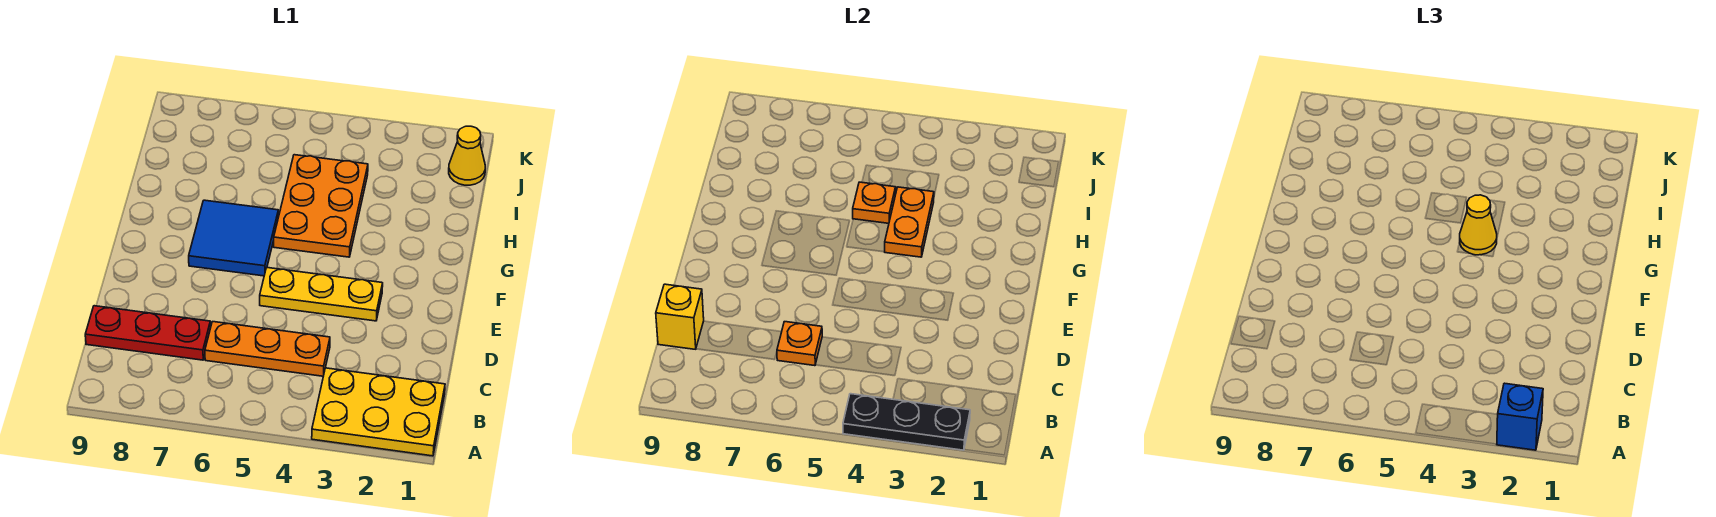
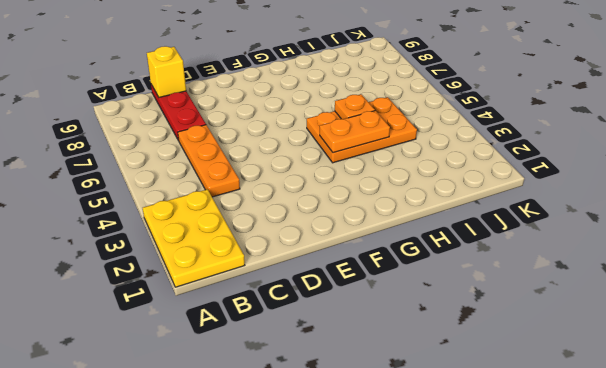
none -> yellow 1x3 plate [260,268,383,321]
none -> blue 2x2 tile [189,200,278,276]
none -> yellow 1x1 cone [449,126,485,185]

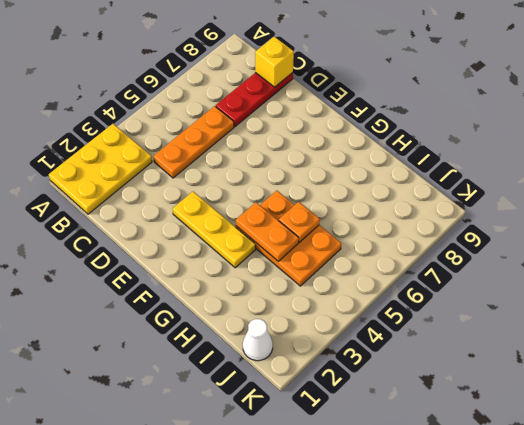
yellow 1x3 plate [173,191,256,268] -> yellow 1x3 plate turned to [260,268,383,321]
white 1x1 cone [243,319,273,361] -> yellow 1x1 cone [449,126,485,185]
none -> blue 2x2 tile [189,200,278,276]
none -> black 1x3 plate [843,394,970,450]
none -> orange 1x1 plate [777,322,822,366]

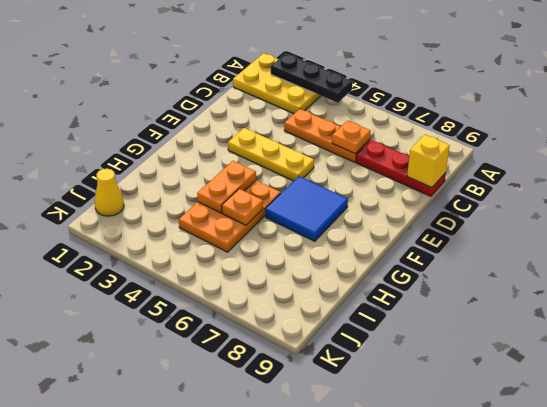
none -> blue 1x1 brick [1497,383,1543,450]
none -> yellow 1x1 cone [1460,195,1497,255]

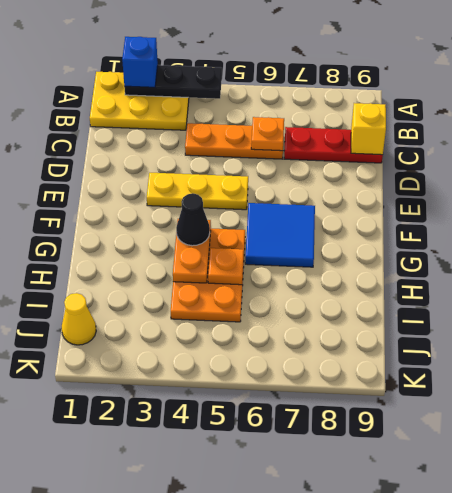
black 1x1 cone [176,193,210,246] -> yellow 1x1 cone [1460,195,1497,255]

